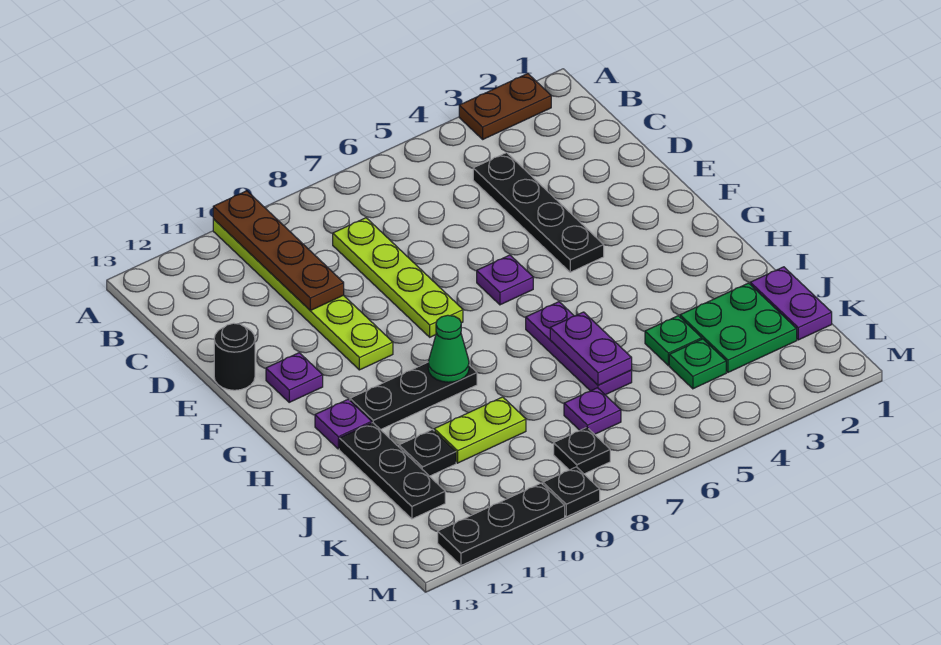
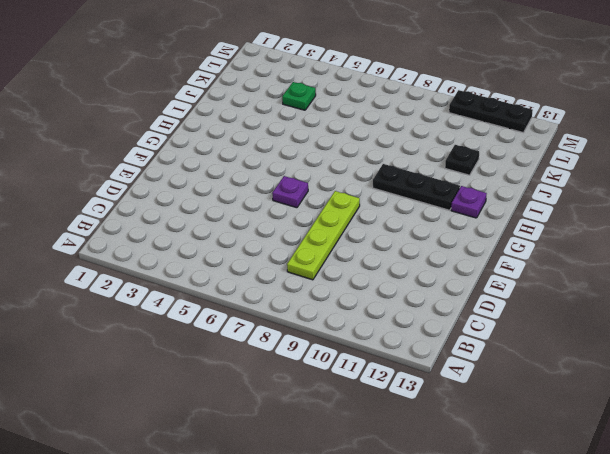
none -> brown 1x2 plate [459,74,551,139]
none -> lime 1x6 plate [213,219,393,370]
none -> black 1x4 plate [473,153,604,272]

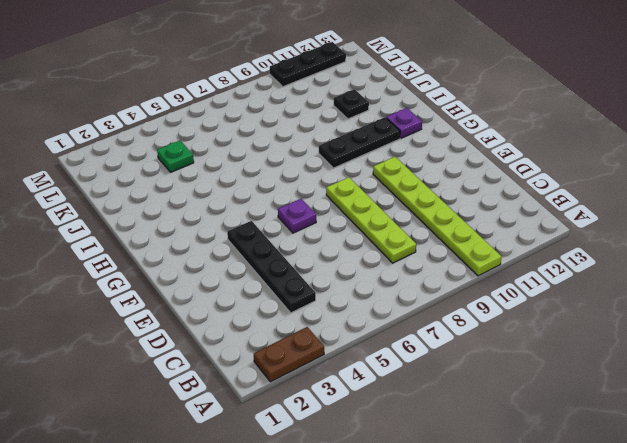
none -> black 1x1 round brick [214,323,255,390]
none -> purple 1x1 plate [266,353,323,402]
none -> purple 1x3 plate [526,302,632,395]

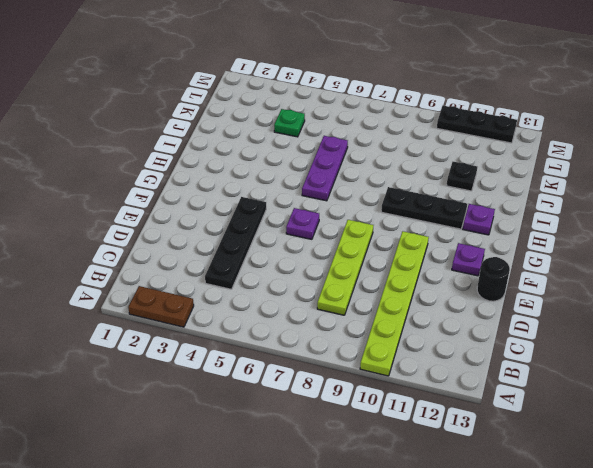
none -> black 1x3 plate [339,423,445,519]
none -> purple 1x2 plate [750,267,832,340]
none -> green 2x2 plate [680,283,797,372]

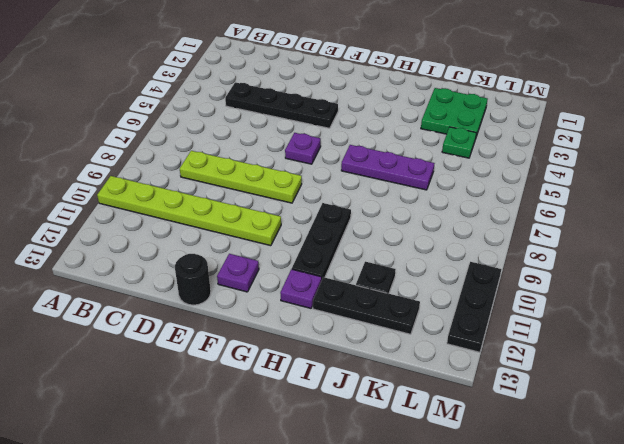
none -> brown 1x2 plate [459,74,551,139]
none -> purple 1x2 plate [750,267,832,340]
none -> green 1x1 plate [645,316,702,365]

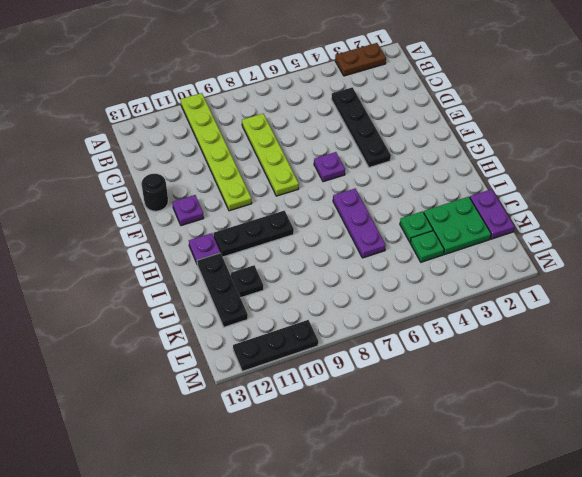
none -> lime 1x2 plate [434,397,526,463]
none -> purple 1x1 plate [564,388,621,434]
none -> black 1x1 plate [554,427,610,474]

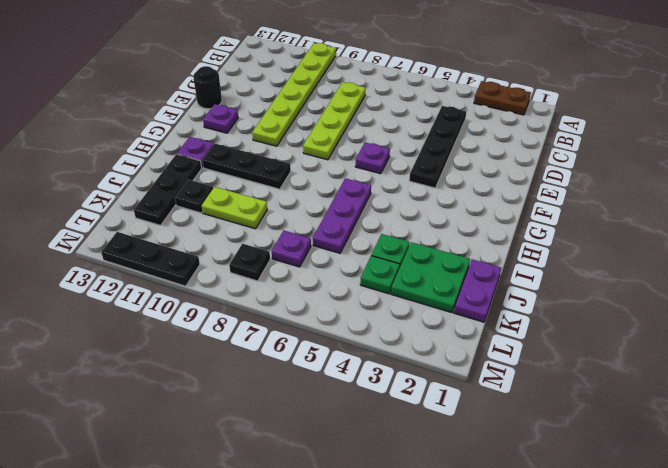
none -> black 1x1 plate [543,467,600,517]
none -> brown 1x4 plate [213,191,344,310]
none -> green 1x1 cone [428,315,469,382]

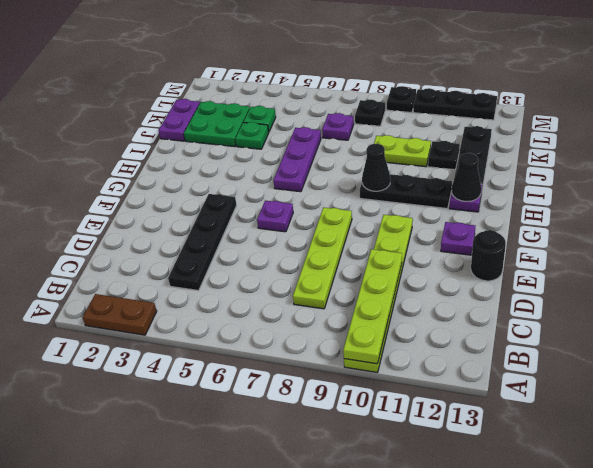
lime 1x4 plate [343,249,402,364] -> brown 1x4 plate [213,191,344,310]
black 1x1 cone [362,144,390,191] -> green 1x1 cone [428,315,469,382]
black 1x1 cone [451,153,481,201] -> none
none -> purple 1x2 plate [550,312,632,385]

